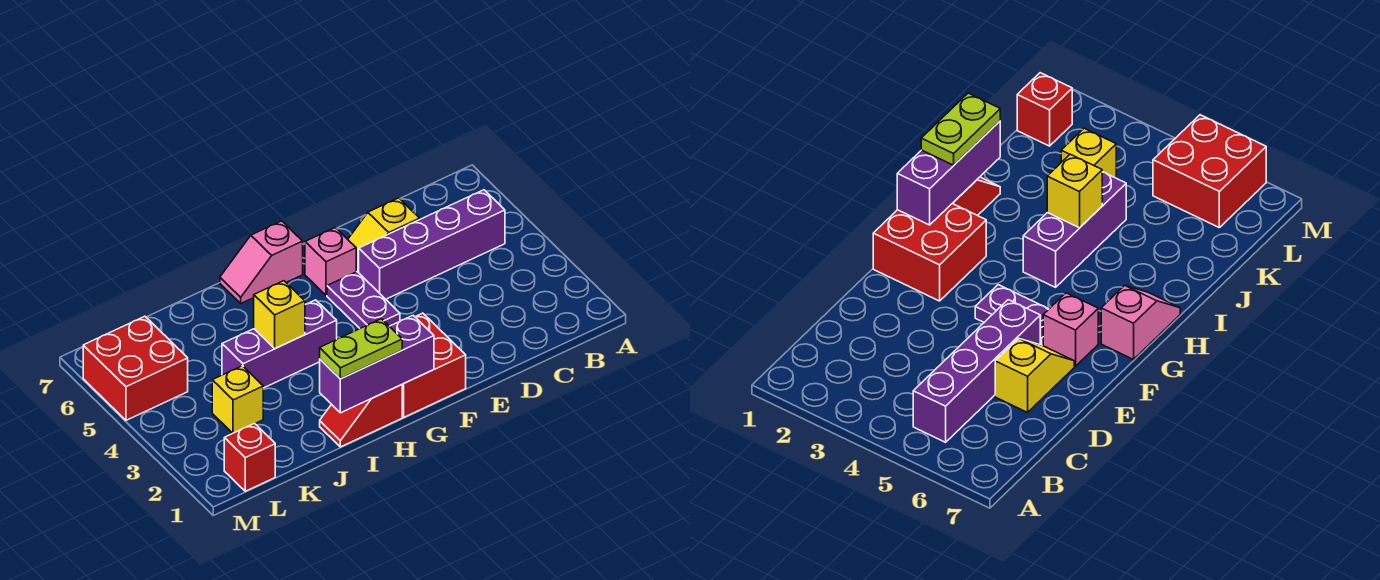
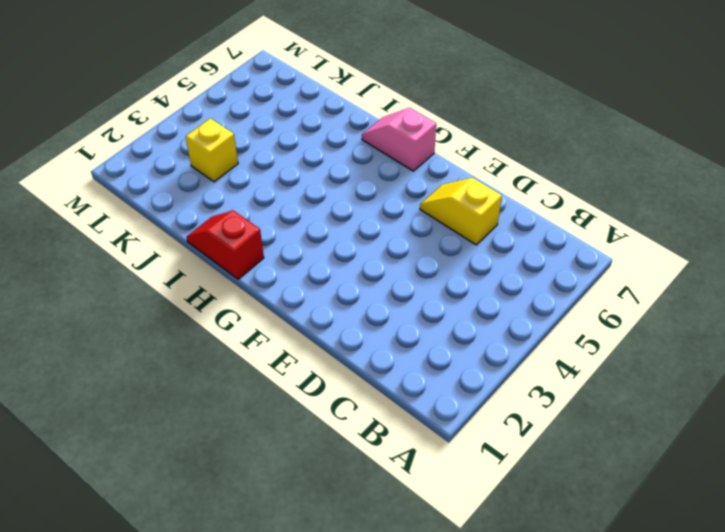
none -> purple 1x4 brick [359,190,505,299]
none -> red 2x2 brick [402,313,466,417]
none -> purple 1x2 plate [327,272,400,328]

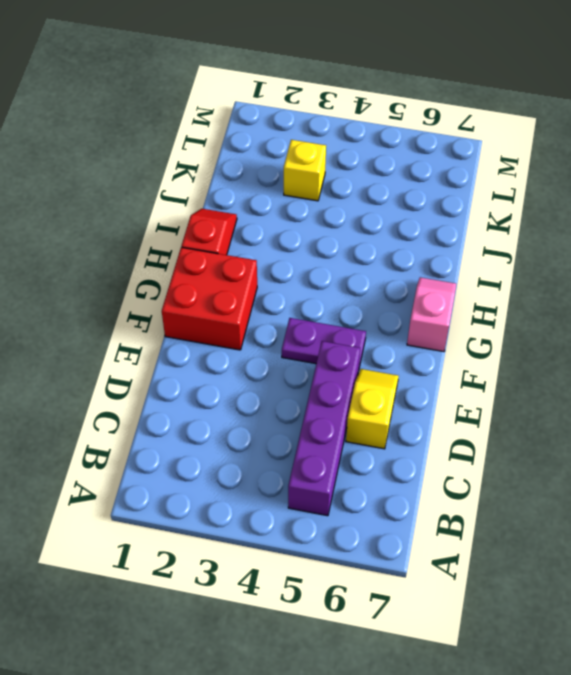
none -> pink 1x1 brick [305,228,356,295]
none -> purple 1x3 brick [222,300,337,388]
none -> red 1x1 brick [224,423,275,491]

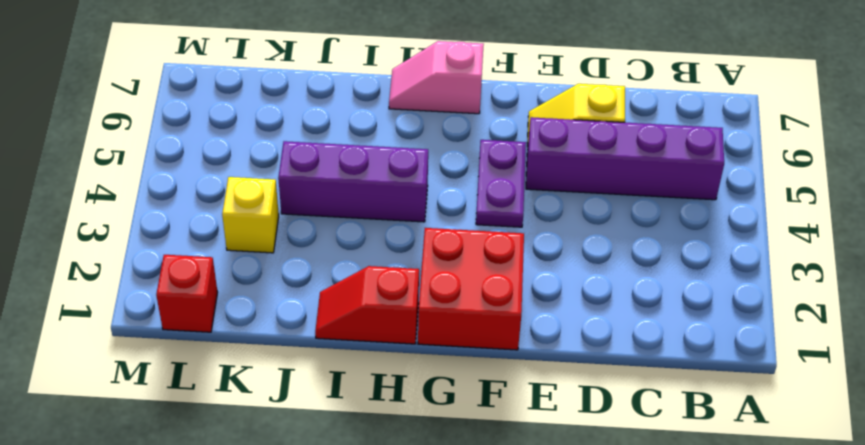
none -> pink 1x1 brick [305,228,356,295]
none -> red 2x2 brick [83,316,188,420]
none -> purple 1x3 brick [320,316,434,413]

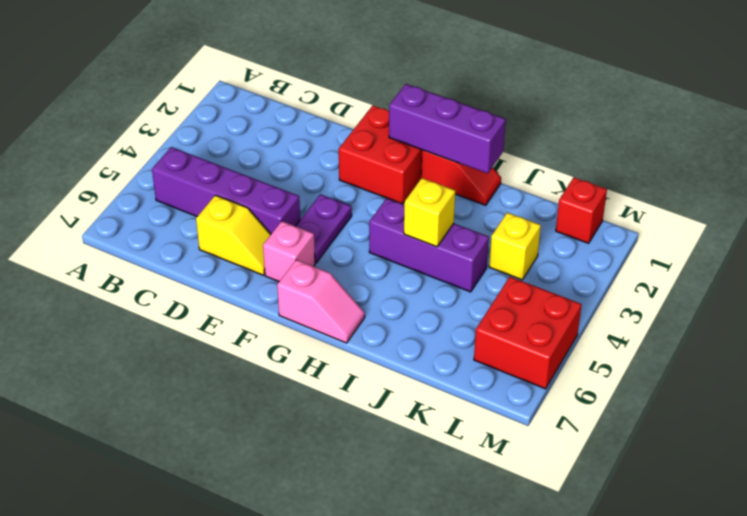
none -> lime 1x2 plate [320,319,402,379]

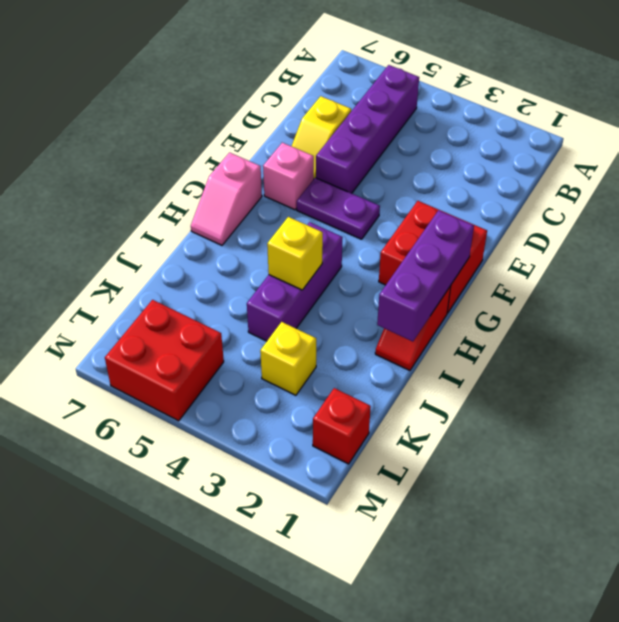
none -> lime 1x2 plate [320,319,402,379]

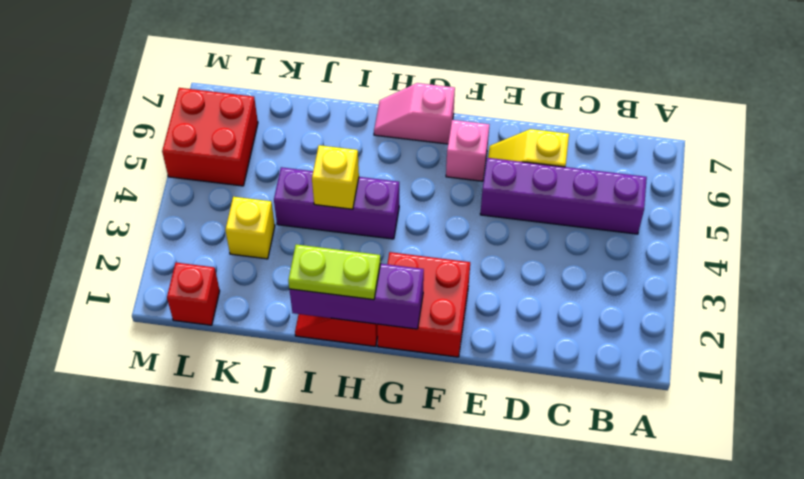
none -> purple 1x2 plate [327,272,400,328]

